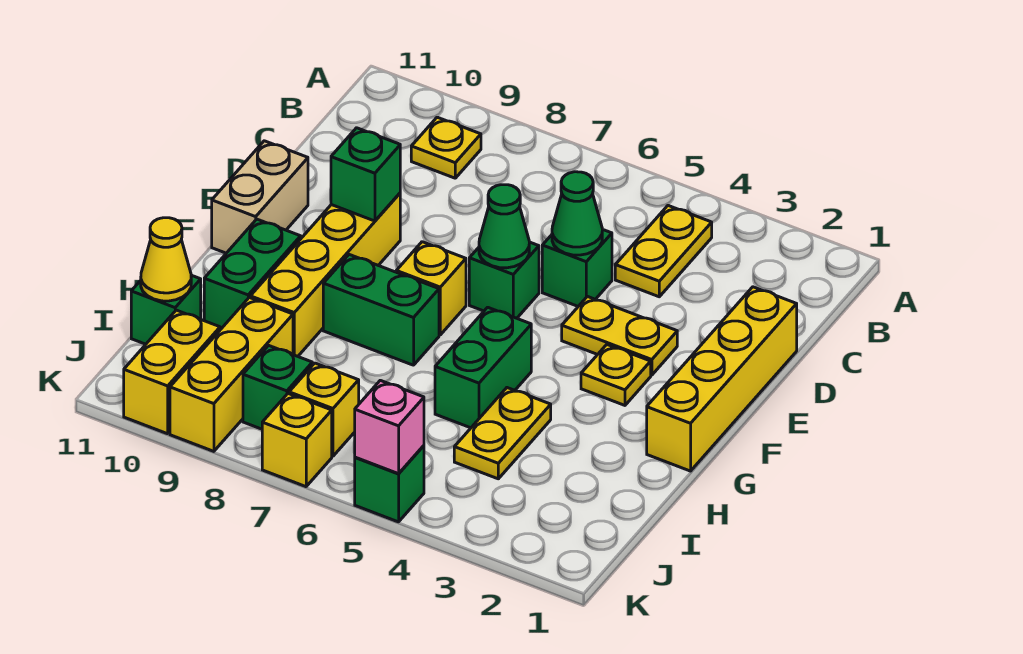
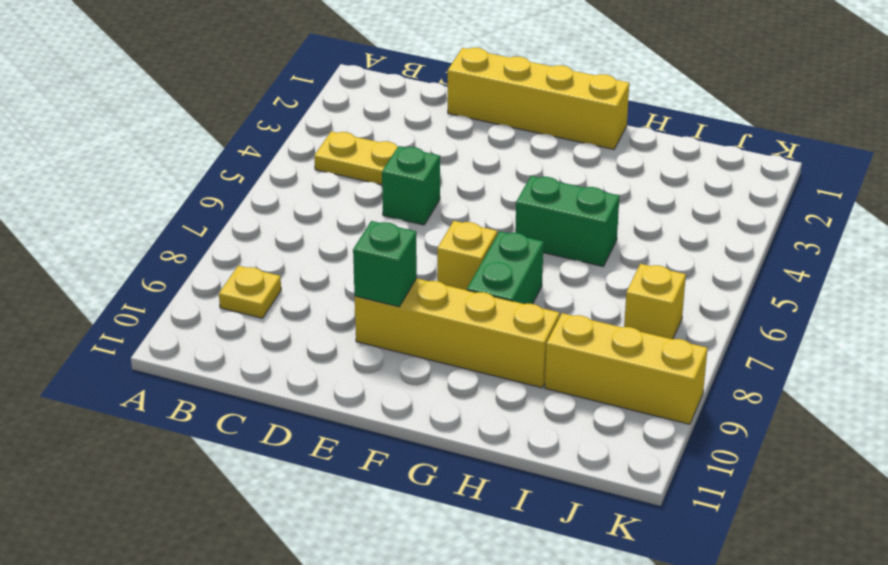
none -> yellow 1x2 plate [562,297,677,375]
none -> green 1x1 brick [469,242,539,318]
none -> tan 1x2 brick [212,141,308,253]

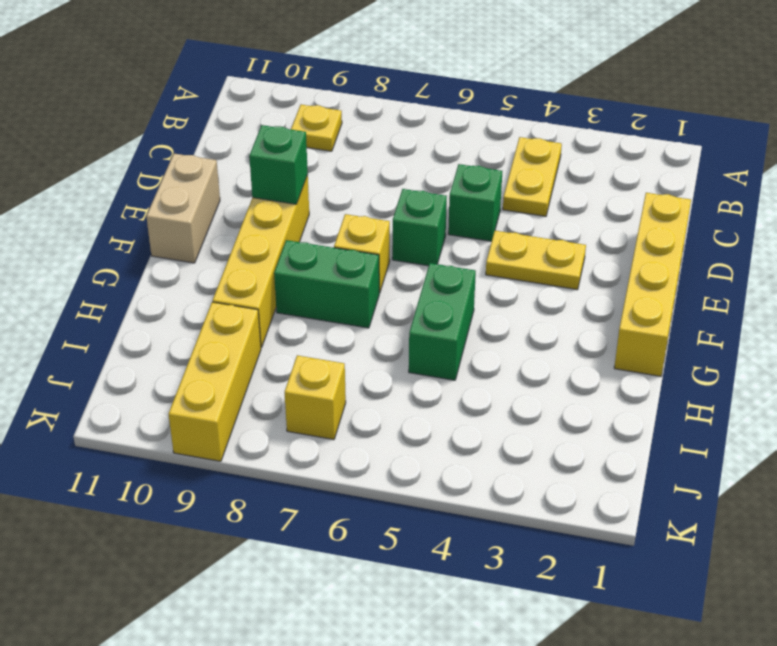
none -> yellow 1x1 plate [581,345,651,405]
none -> green 1x2 brick [204,219,301,330]
none -> yellow 1x2 plate [454,388,551,479]

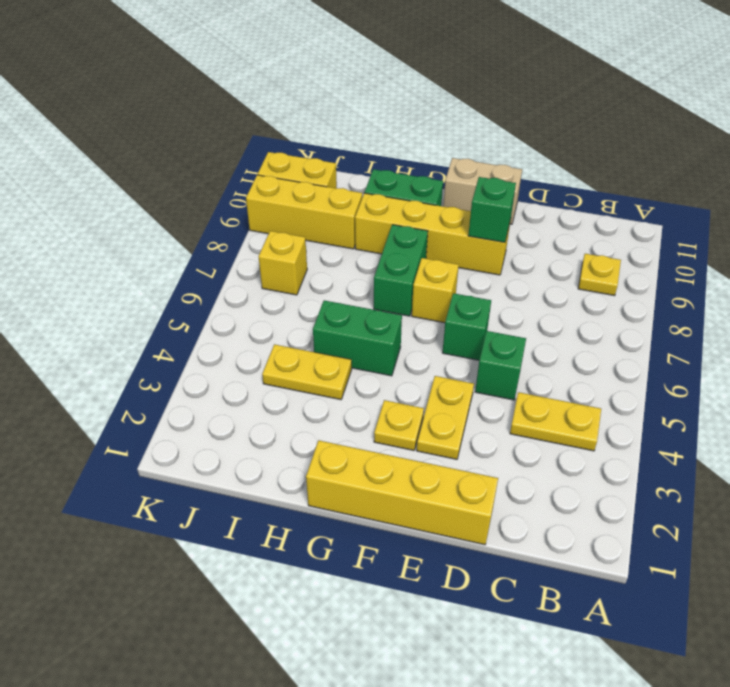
none -> green 1x1 brick [131,275,201,344]
none -> green 1x1 brick [243,345,312,429]
none -> green 1x1 brick [355,446,424,522]

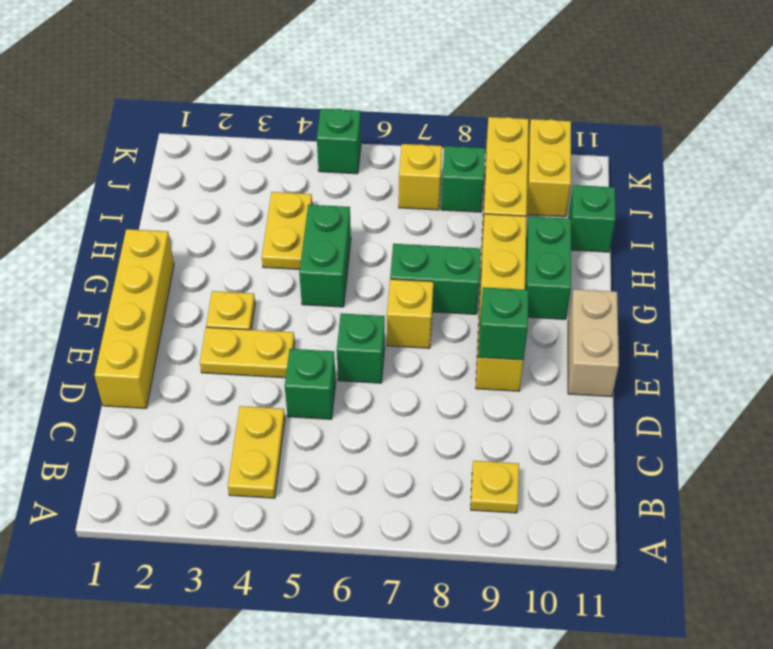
none -> yellow 1x1 brick [262,394,332,487]
none -> green 1x1 cone [552,172,602,255]
none -> green 1x1 cone [479,185,529,268]

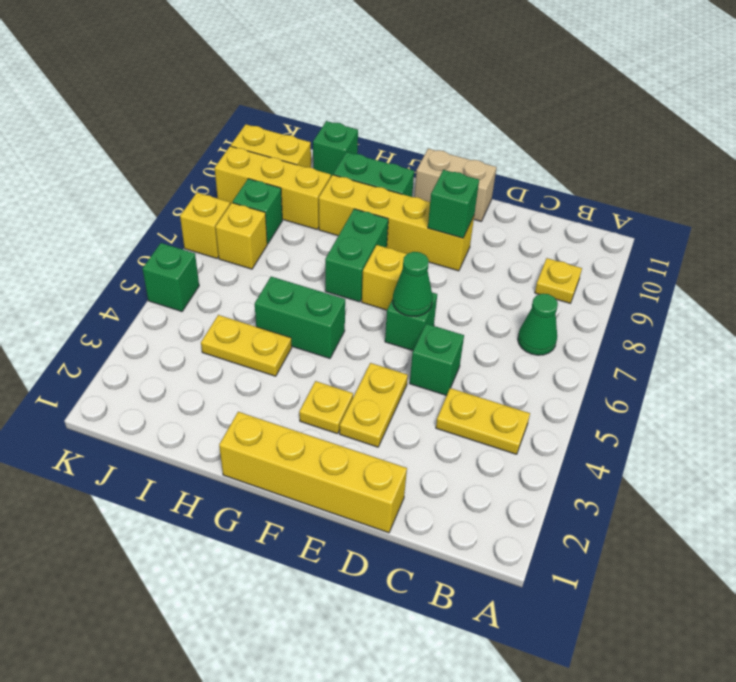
green 1x1 cone [518,294,558,355] -> green 1x1 cone moved to [552,172,602,255]
none -> yellow 1x1 cone [141,218,191,301]
none -> pink 1x1 brick [355,380,424,474]

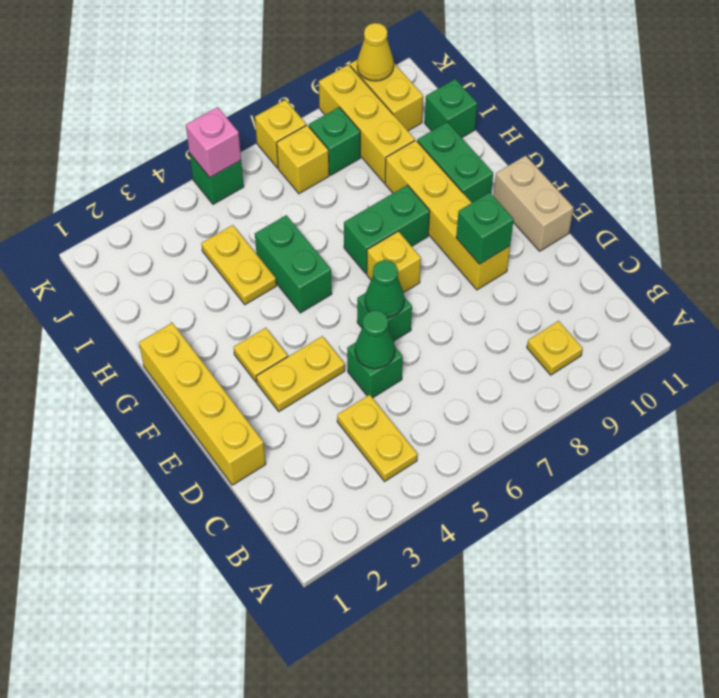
yellow 1x1 cone [357,23,394,81] -> yellow 1x1 cone moved to [141,218,191,301]

